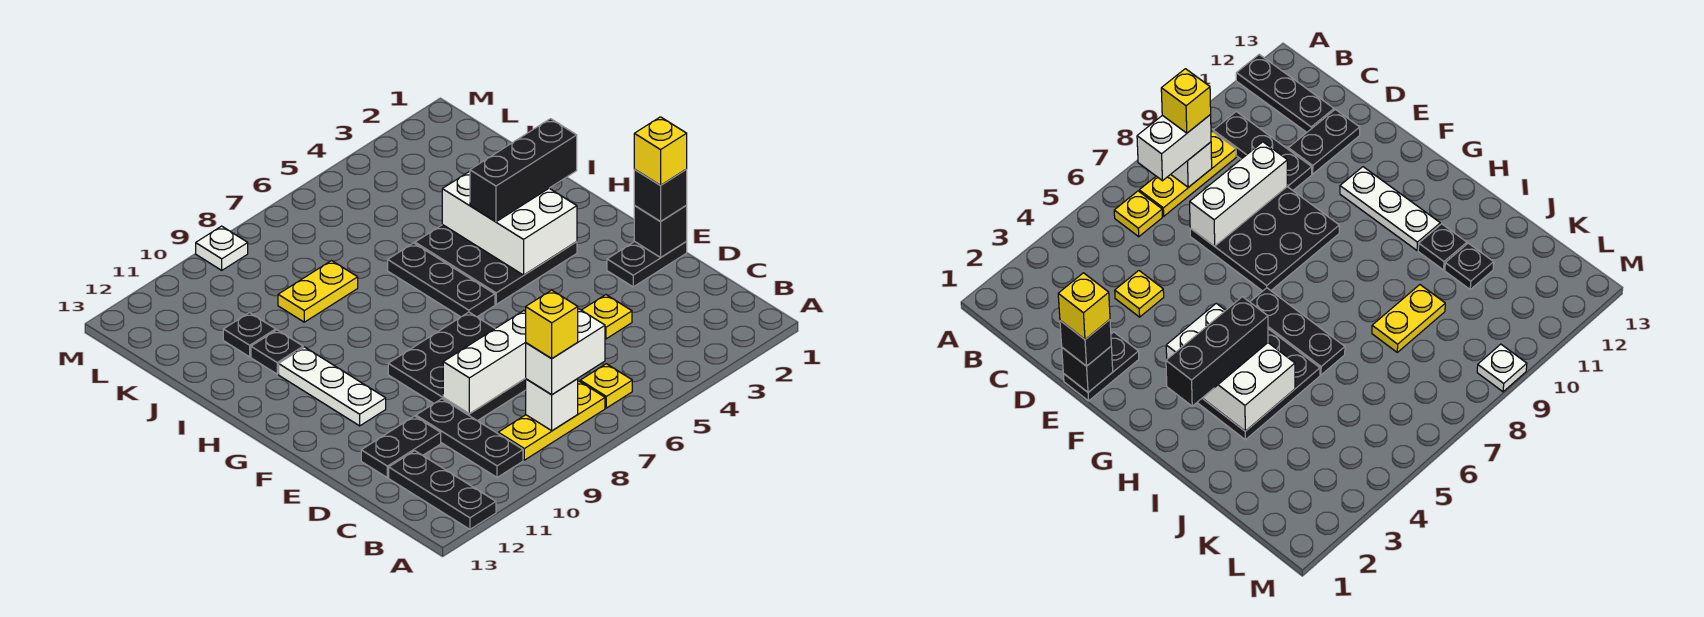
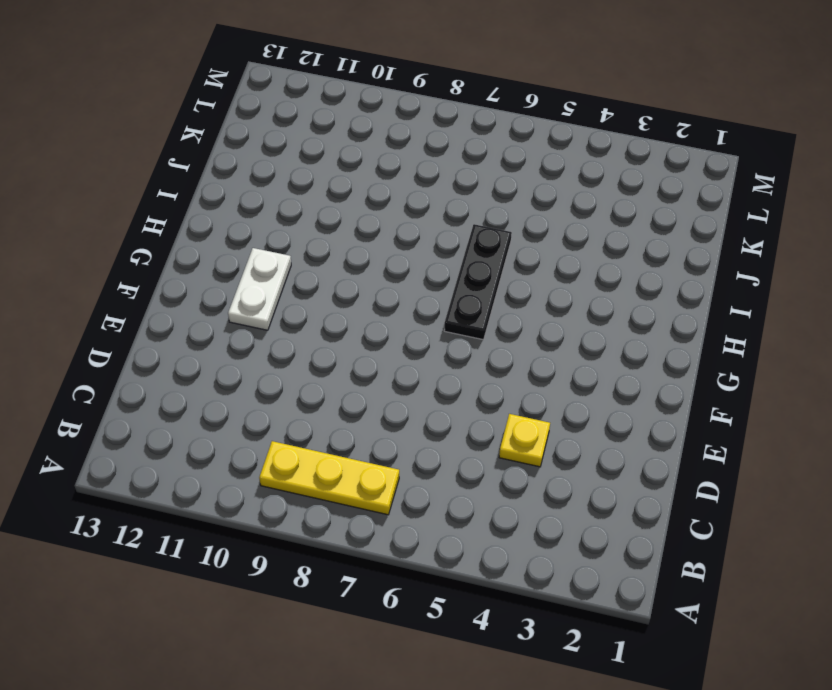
white 1x2 plate [228,248,291,330] -> white 1x3 plate [279,347,386,426]
none -> black 1x3 plate [389,451,496,529]
none -> yellow 1x1 plate [580,364,632,408]
none -> black 1x3 plate [416,399,523,477]

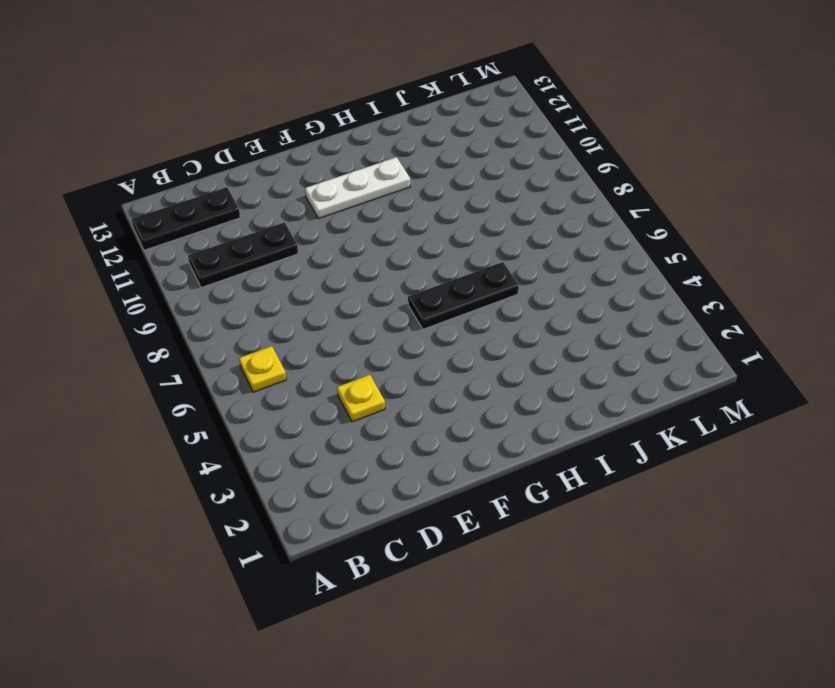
none -> yellow 1x3 plate [498,381,605,460]
none -> black 3x3 plate [388,312,526,421]
none -> black 1x2 plate [361,416,441,478]

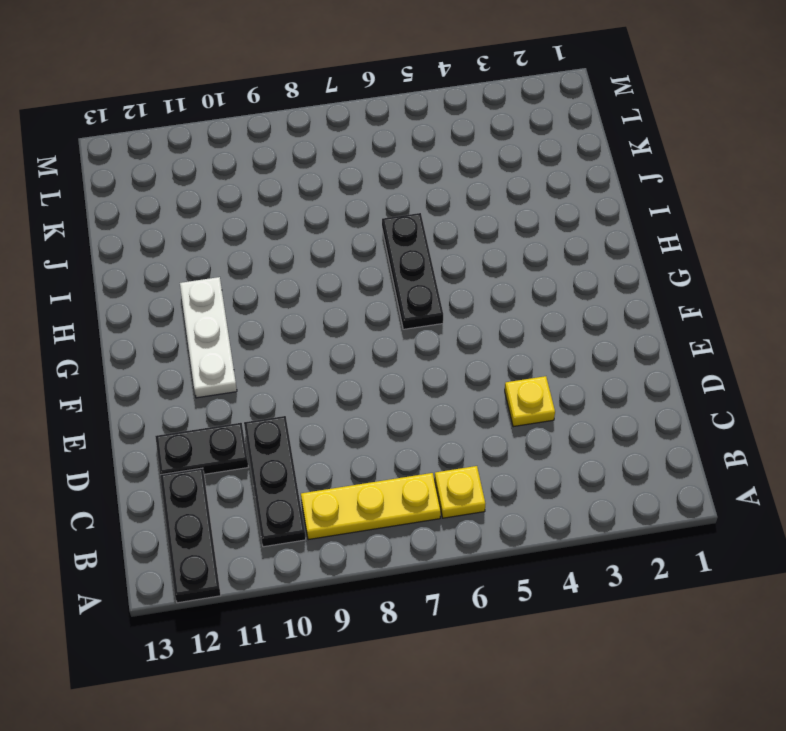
none -> black 3x3 plate [388,312,526,421]
none -> black 1x2 plate [607,242,687,287]
none -> black 3x3 plate [415,225,577,304]

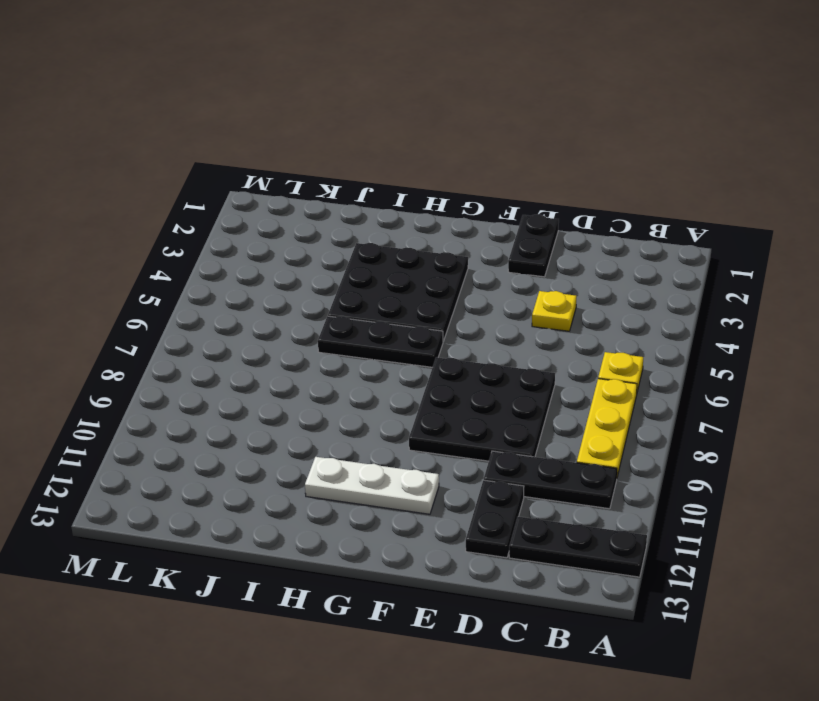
none -> black 1x1 plate [251,330,303,374]
none -> yellow 1x2 plate [278,261,358,322]
none -> black 1x1 plate [223,313,276,357]

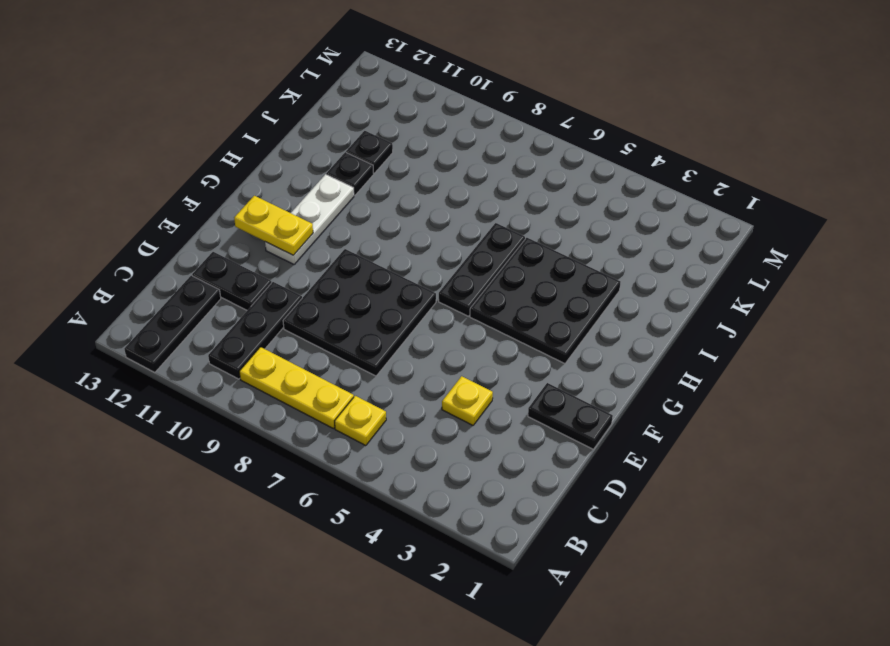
yellow 1x2 plate [234,196,313,255] -> yellow 1x2 plate moved to [278,261,358,322]
none -> white 1x1 plate [196,226,248,270]
none -> white 1x1 brick [526,379,578,431]
none -> white 1x3 brick [443,311,526,414]

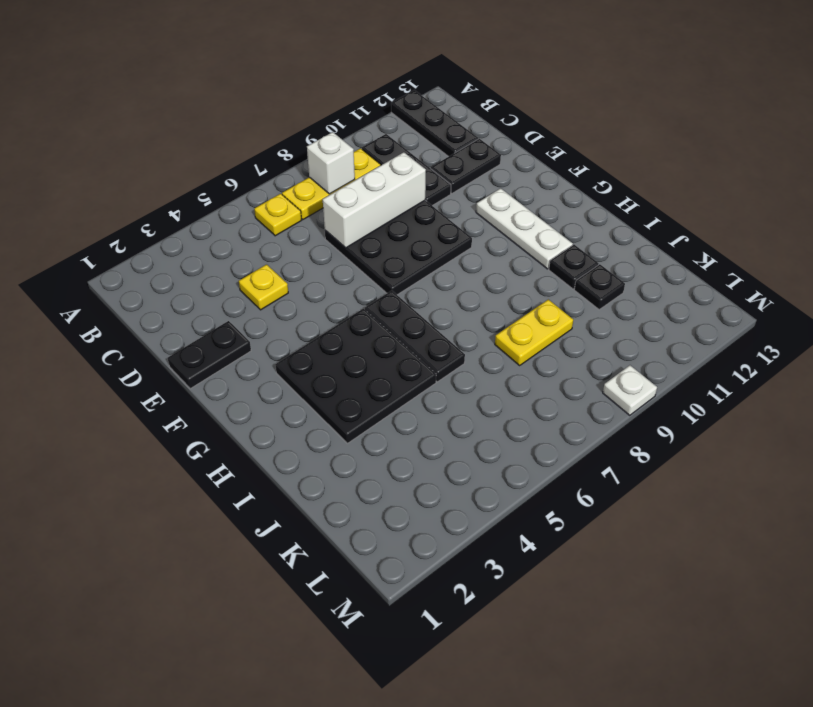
none -> black 1x1 brick [634,206,687,257]
none -> white 2x3 brick [442,171,577,275]
none -> white 1x2 brick [526,309,605,395]

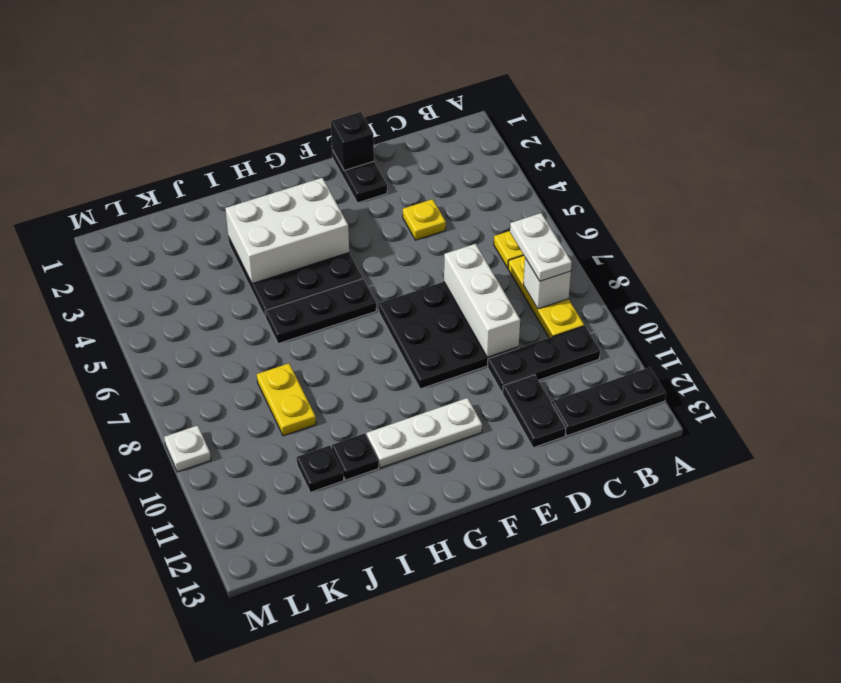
white 1x2 plate [510,213,572,281] -> white 1x2 brick [526,309,605,395]
none -> black 1x1 brick [634,170,687,222]
none -> black 1x3 brick [470,119,577,222]
none -> yellow 1x1 brick [526,290,578,359]

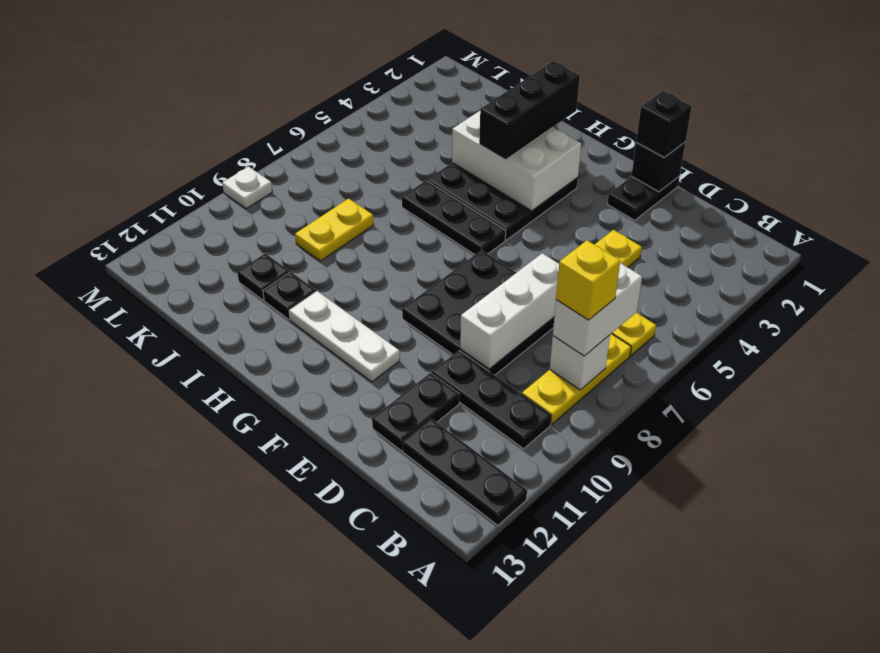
none -> yellow 1x1 brick [634,117,687,185]

